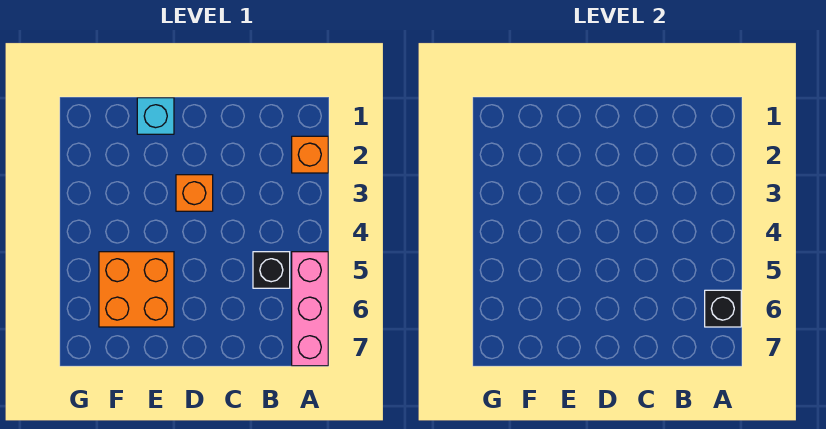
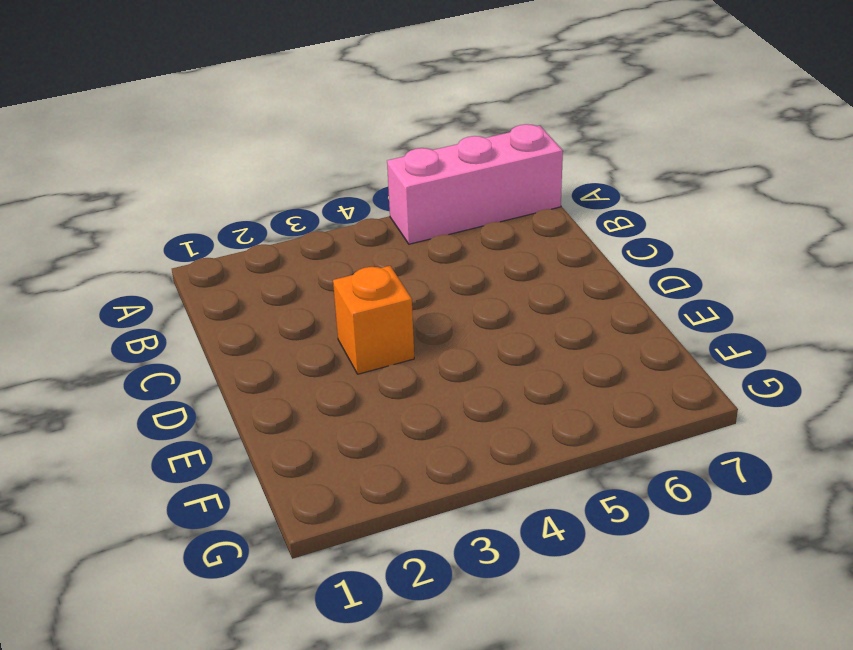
none -> orange 1x1 brick [292,136,328,173]
none -> black 1x1 brick [253,252,290,288]

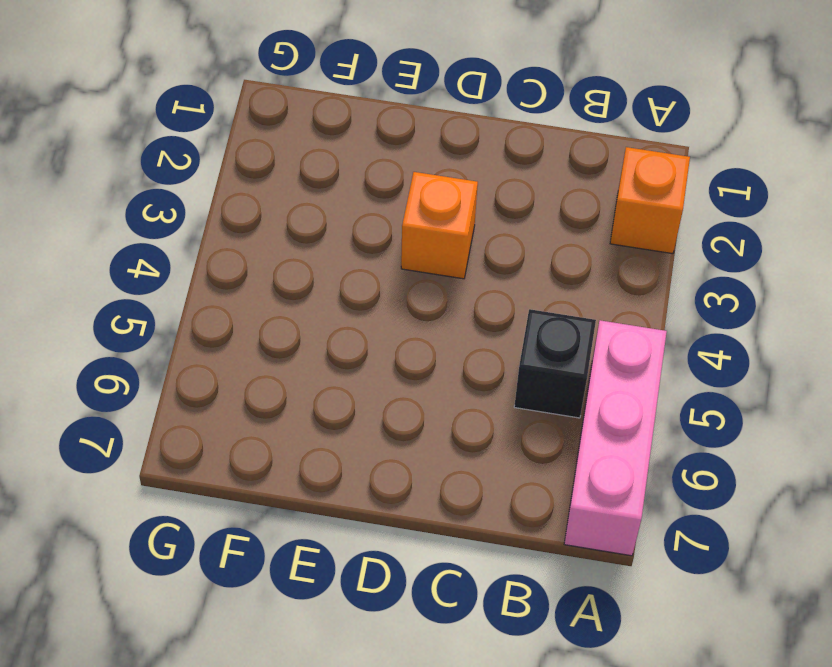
none -> cyan 1x1 brick [137,98,174,134]
none -> orange 2x2 brick [99,252,174,327]

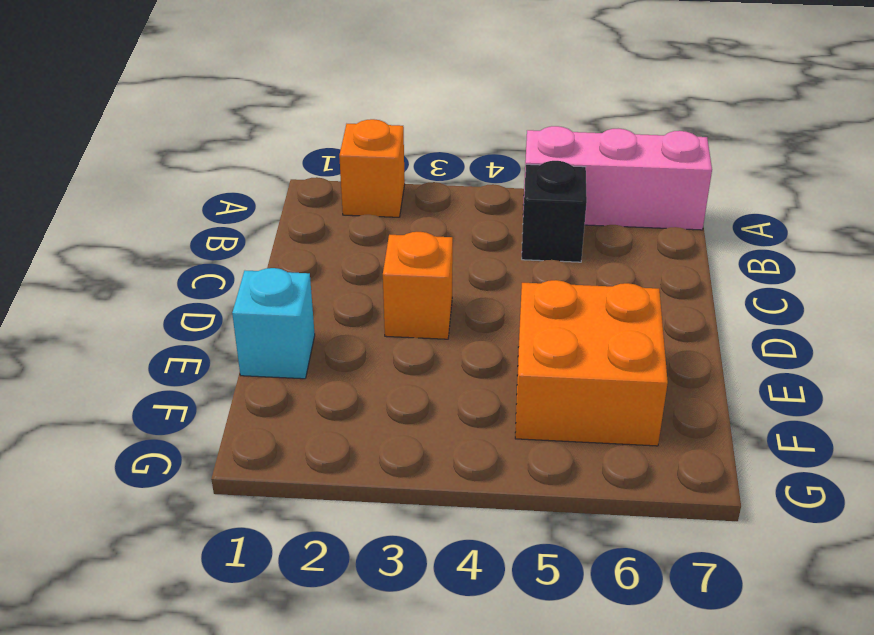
none -> black 1x1 brick [705,290,741,327]

